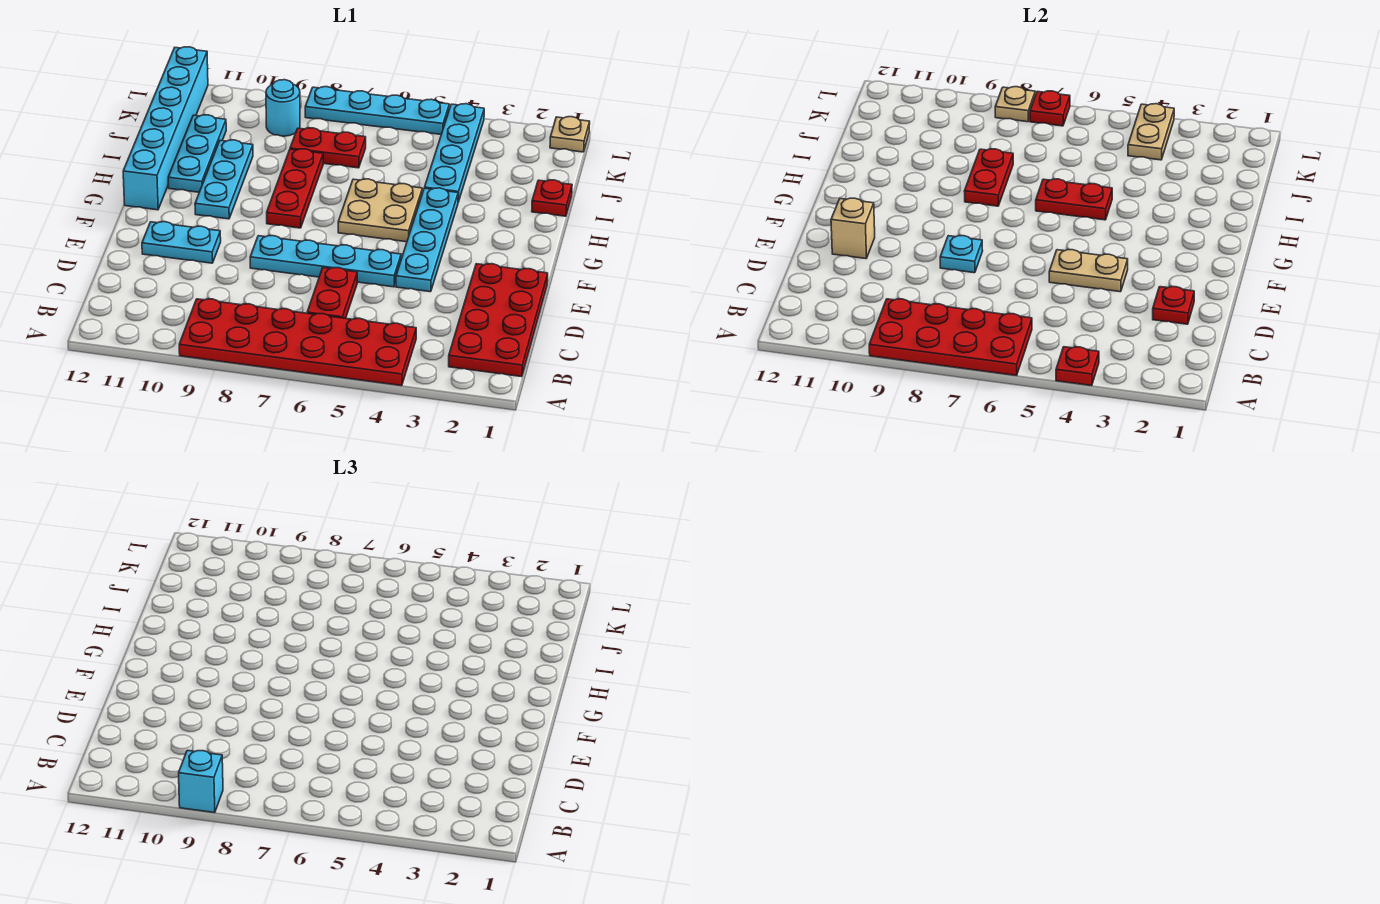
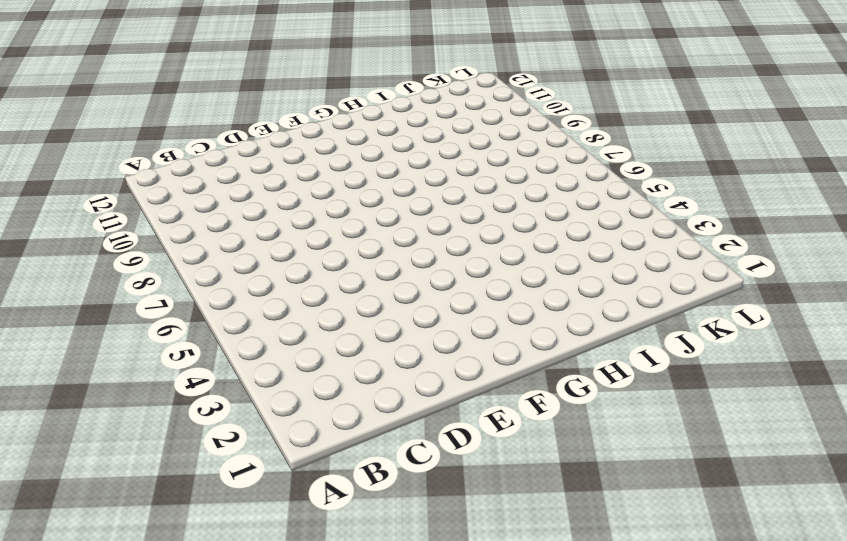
none -> red 2x6 plate [179,299,416,386]
none -> red 2x4 plate [449,264,548,377]
none -> red 1x2 plate [307,268,357,318]

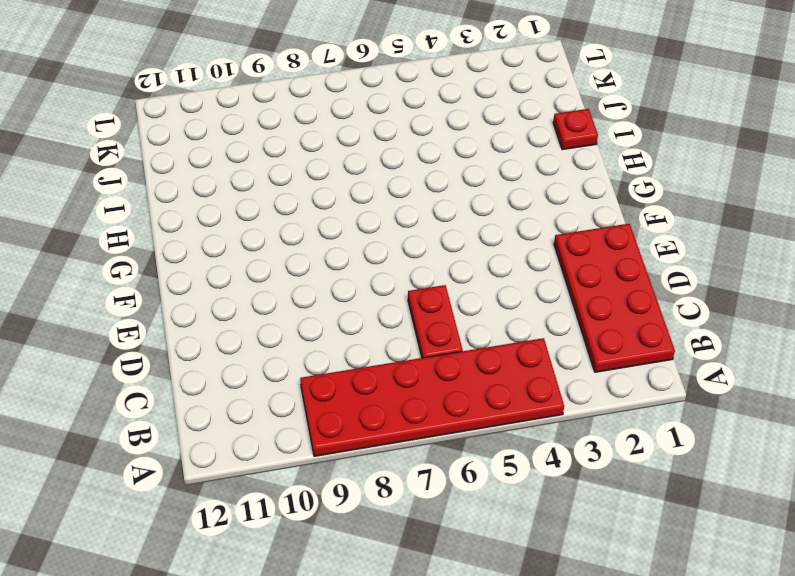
none -> cyan 1x4 plate [396,188,458,292]
none -> cyan 1x4 plate [250,236,401,287]
none -> cyan 1x2 plate [142,222,221,263]

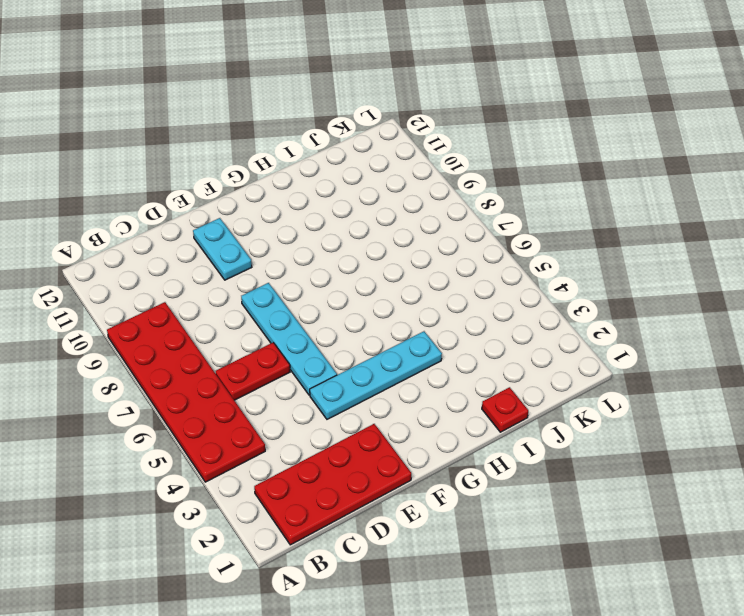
none -> tan 2x2 plate [338,179,422,242]
none -> red 1x3 plate [267,149,323,228]
none -> cyan 1x3 plate [195,140,253,219]

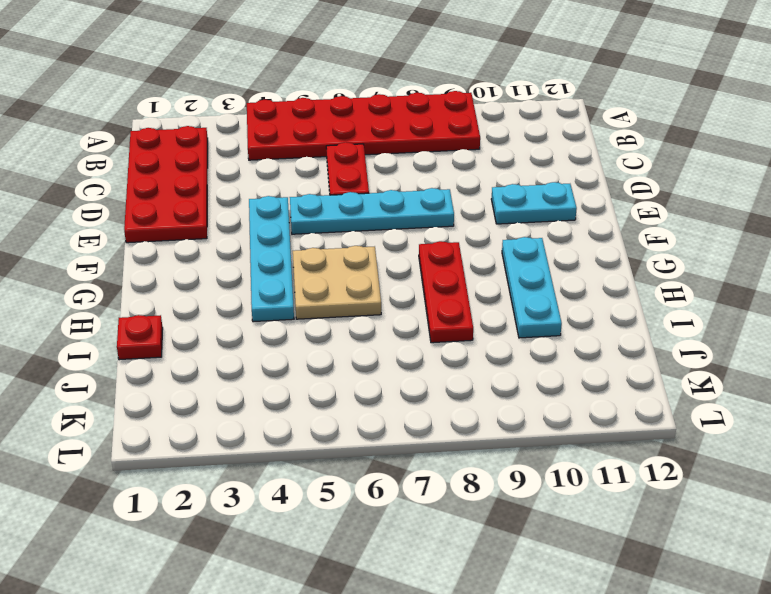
none -> cyan 1x6 brick [123,47,208,210]
none -> cyan 1x3 plate [168,115,226,192]
none -> cyan 1x4 plate [425,104,484,202]

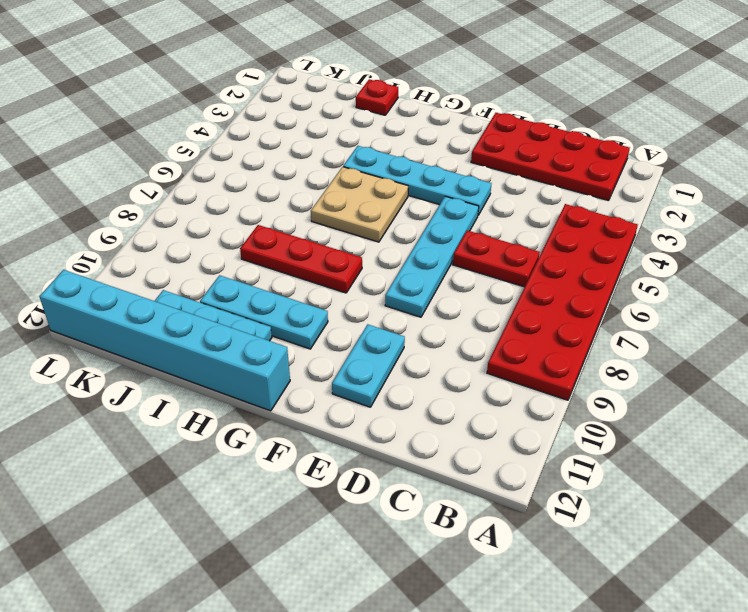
none -> cyan 1x4 plate [425,104,484,202]
none -> red 1x2 plate [290,128,366,168]
none -> cyan 1x1 round brick [266,80,300,136]

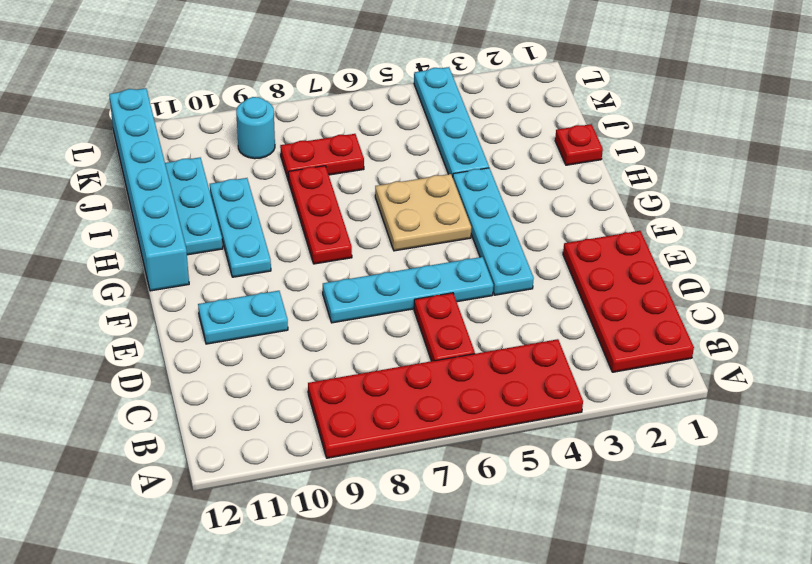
none -> tan 1x1 plate [550,117,590,152]
none -> cyan 1x4 plate [305,87,449,134]
none -> red 1x1 plate [1056,347,1099,386]

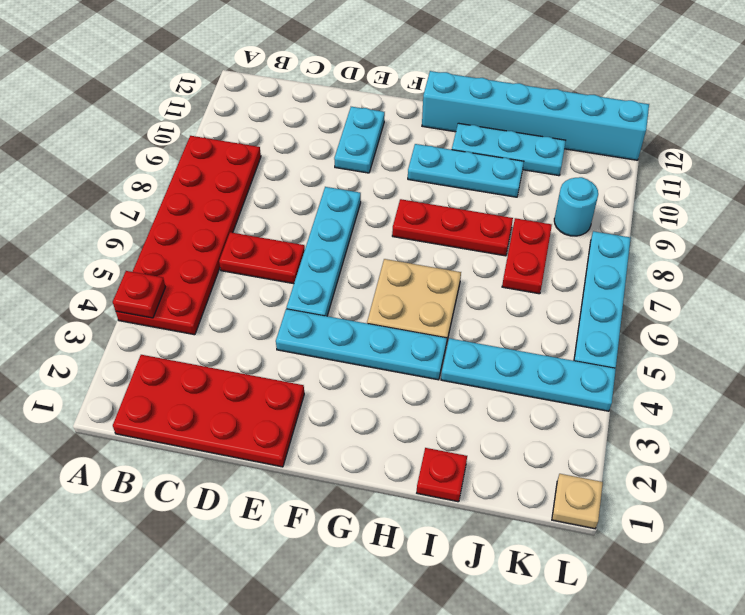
none -> red 2x4 plate [869,299,1032,376]
none -> red 1x1 plate [1153,287,1194,324]
none -> tan 1x2 plate [1049,250,1128,292]

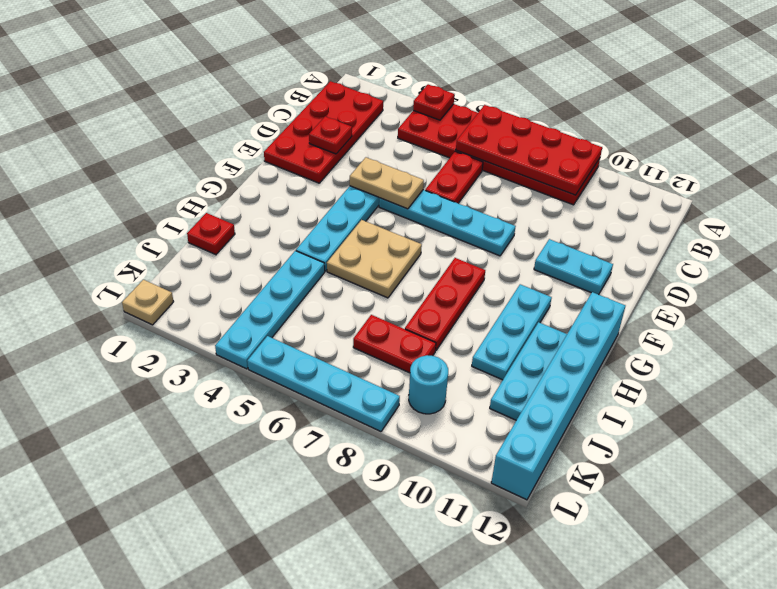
none -> cyan 1x1 plate [940,236,983,273]
none -> tan 1x1 brick [831,198,875,259]
none -> red 1x2 plate [1036,179,1112,220]

